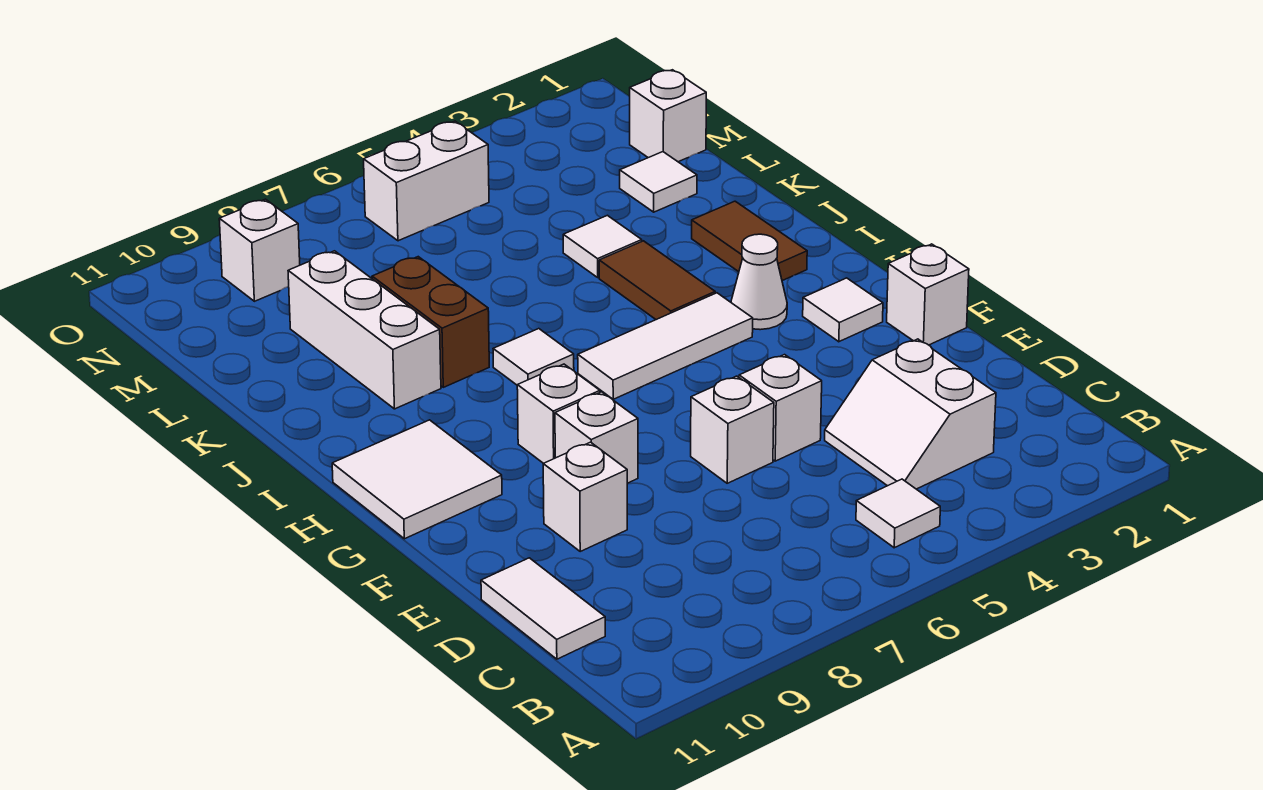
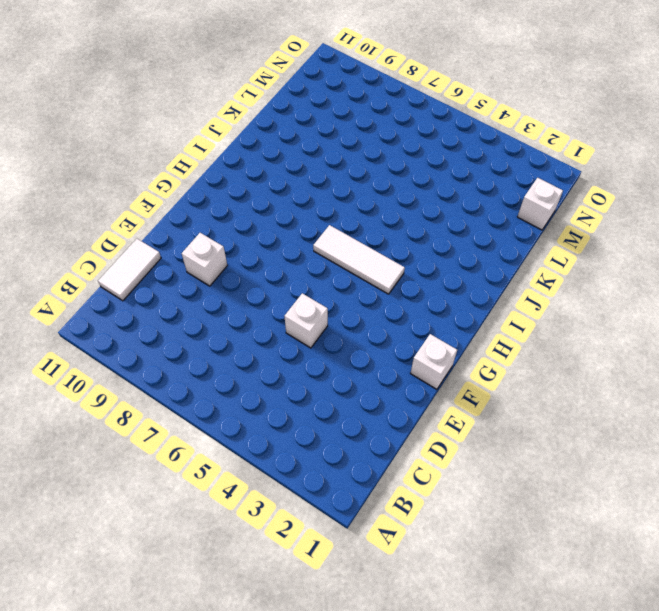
none -> white 1x1 tile [856,479,940,548]
none -> white 2x2 slope [825,339,996,489]
none -> white 1x1 brick [691,376,774,483]

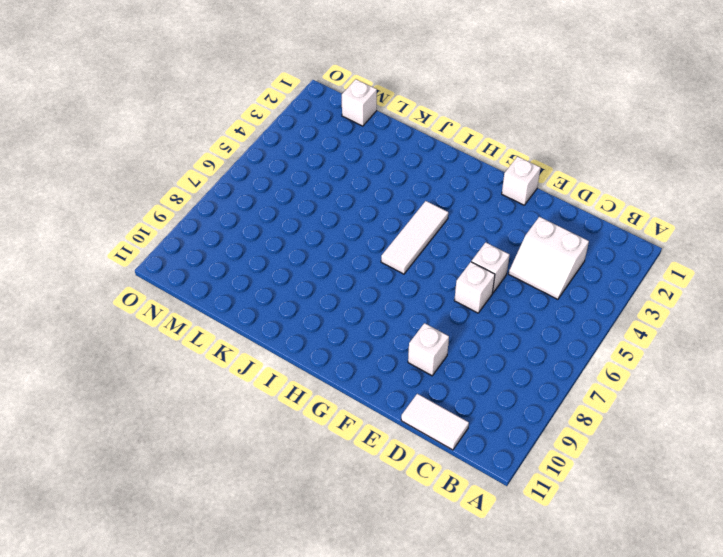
none -> white 1x1 tile [856,479,940,548]
none -> white 1x1 brick [555,392,638,483]
none -> white 1x1 tile [803,278,883,342]

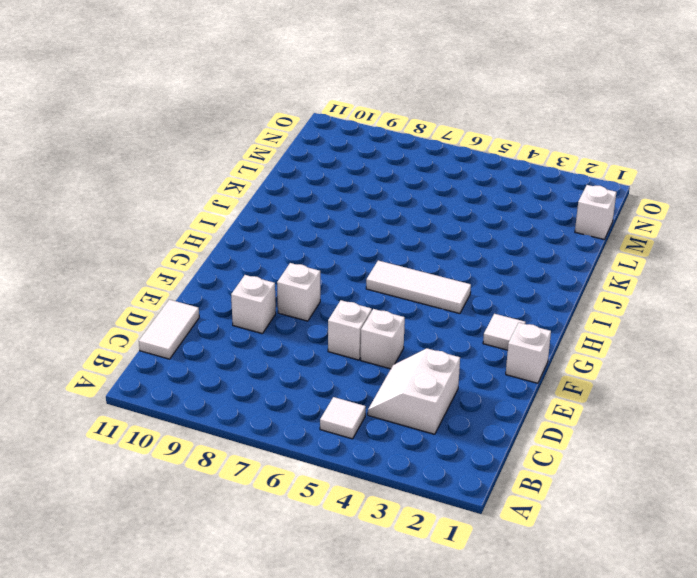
none -> white 1x1 brick [517,364,600,463]
none -> white 2x2 tile [332,420,502,539]
none -> white 1x1 cone [731,234,787,330]

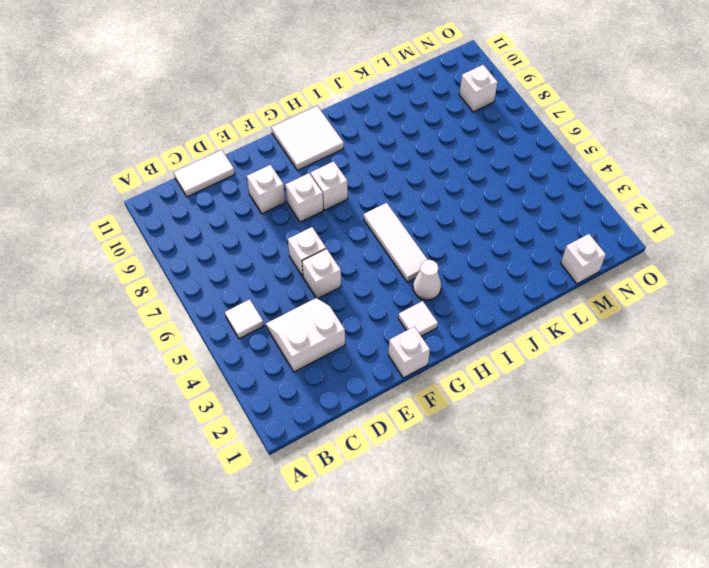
none -> brown 1x2 tile [692,201,807,281]
none -> brown 1x2 tile [599,241,715,320]
none -> white 1x1 tile [493,329,574,385]

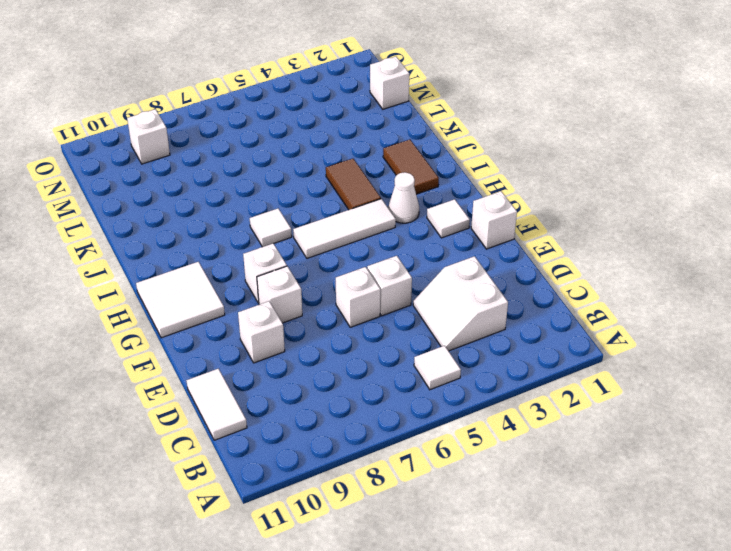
none -> brown 1x2 brick [372,257,489,387]
none -> white 1x3 brick [288,251,441,409]
none -> white 1x1 tile [563,215,642,277]

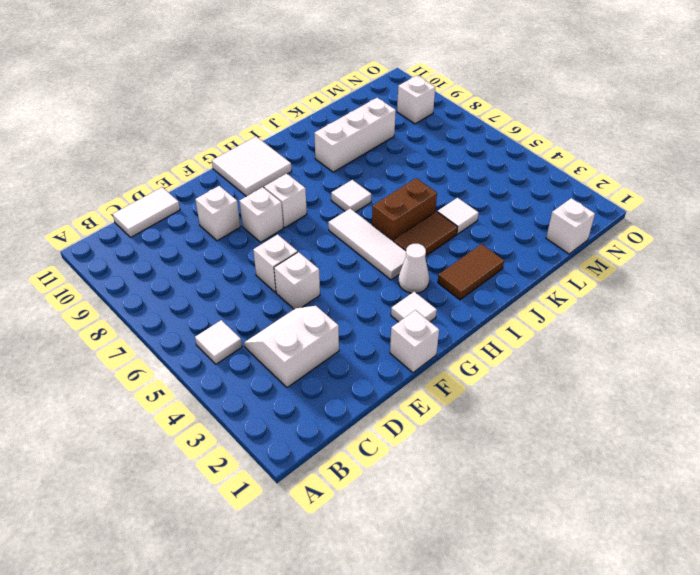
brown 1x2 brick [372,178,437,241] -> brown 1x2 brick moved to [372,257,489,387]
none -> white 1x1 tile [620,152,697,212]
none -> white 1x2 brick [364,121,489,241]

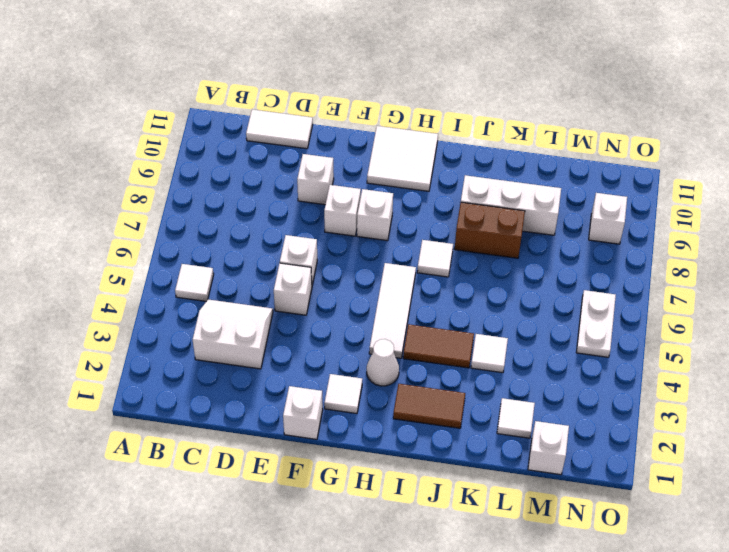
white 1x2 plate [576,290,616,357] -> white 1x2 brick [364,121,489,241]

